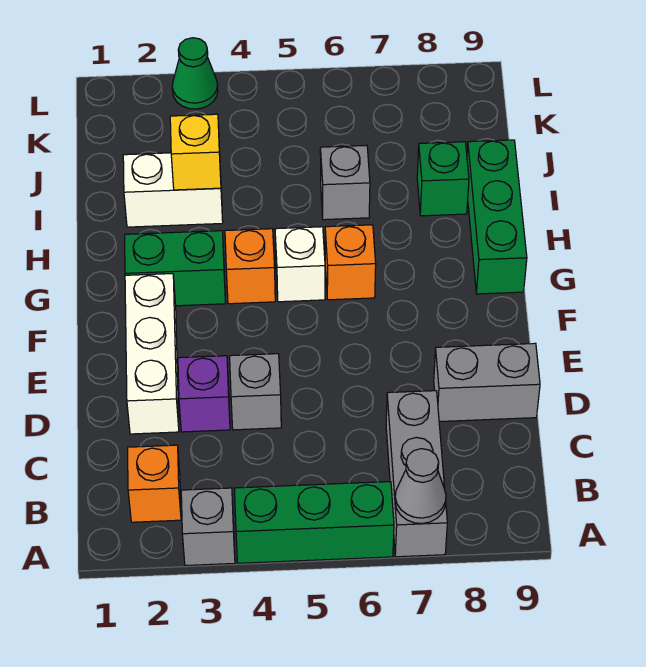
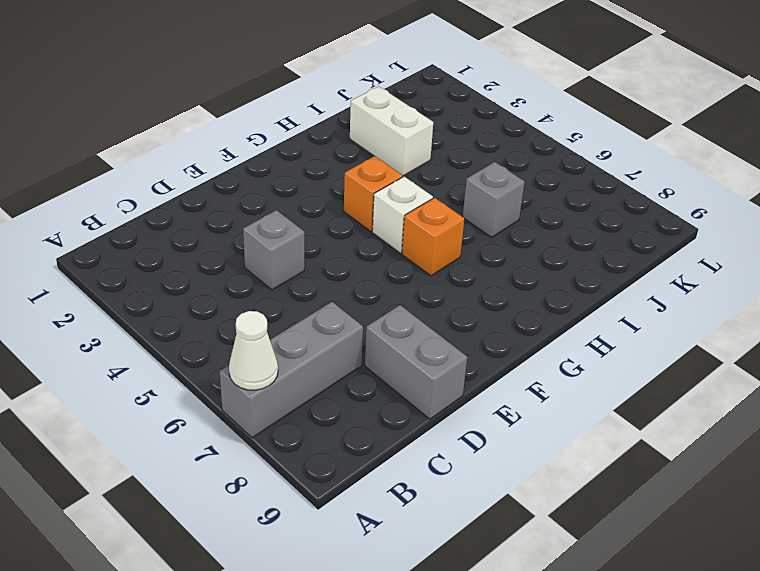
white 1x1 cone [229,311,278,390] -> grey 1x1 cone [395,449,446,523]
none -> grey 1x1 brick [181,488,235,566]
none -> green 1x3 brick [234,482,394,563]
none -> orange 1x1 brick [128,445,181,522]

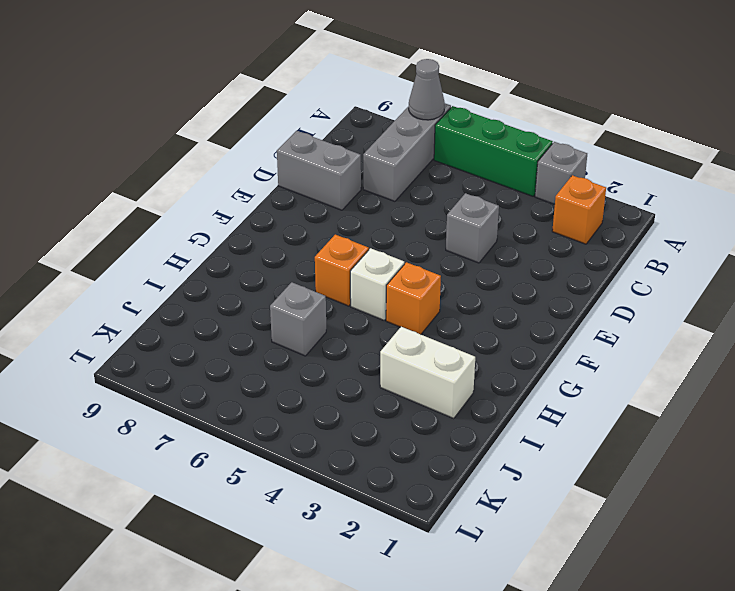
none -> white 1x3 brick [125,274,179,434]
none -> purple 1x1 brick [178,356,230,432]
none -> green 1x2 brick [125,231,226,306]

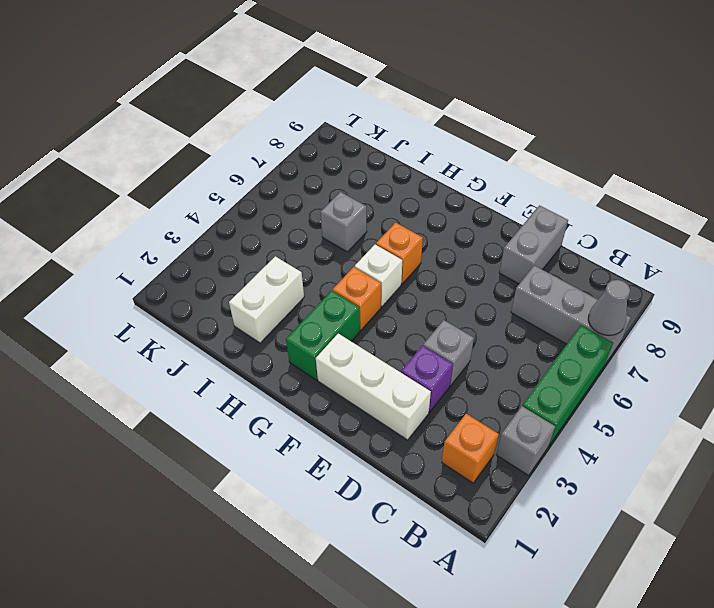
none -> green 1x3 brick [467,140,527,294]
none -> green 1x1 brick [417,142,469,216]
none -> green 1x1 cone [172,38,218,109]

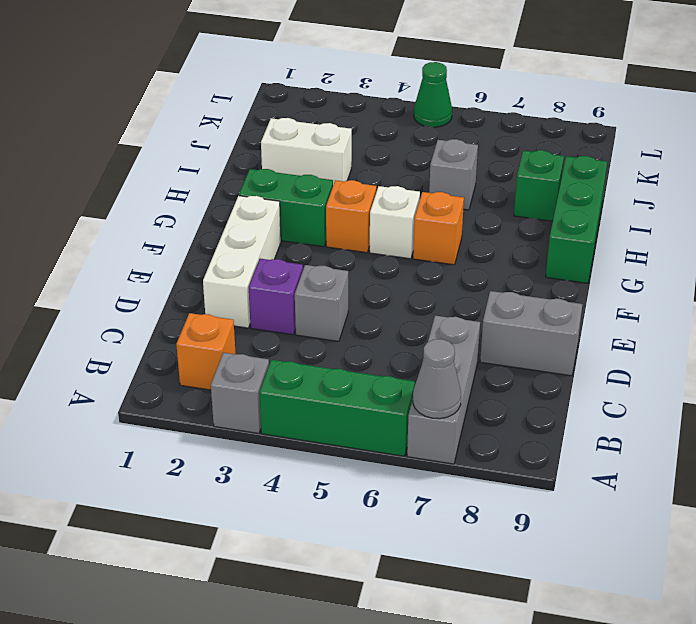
green 1x1 cone [414,62,452,127] -> green 1x1 cone moved to [172,38,218,109]
none -> yellow 1x1 brick [170,114,221,190]

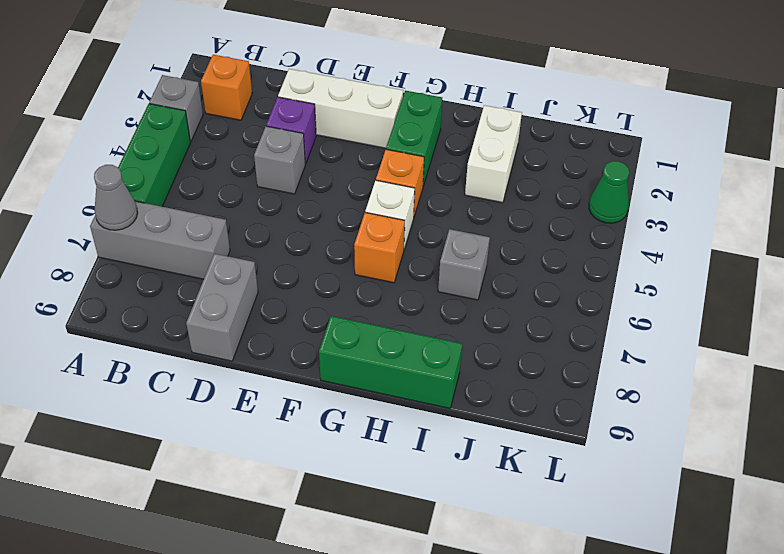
none -> green 1x1 brick [417,142,469,216]
none -> yellow 1x1 brick [170,114,221,190]

